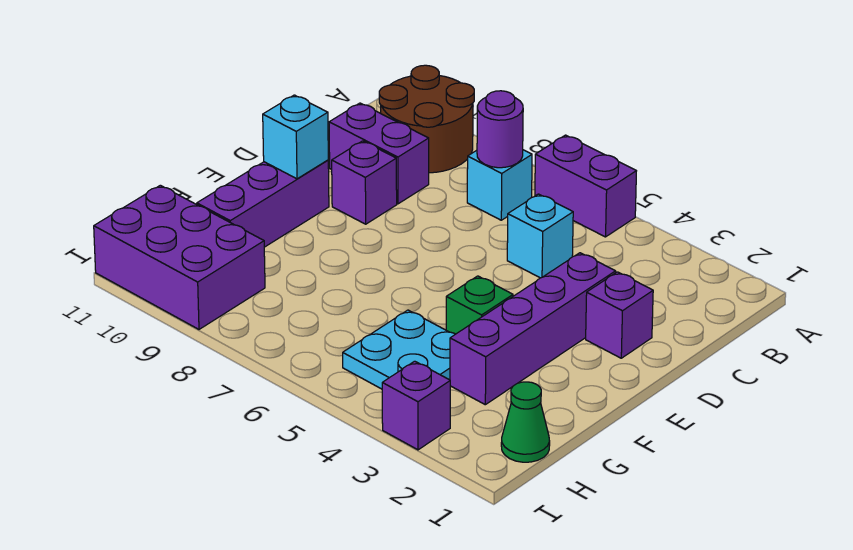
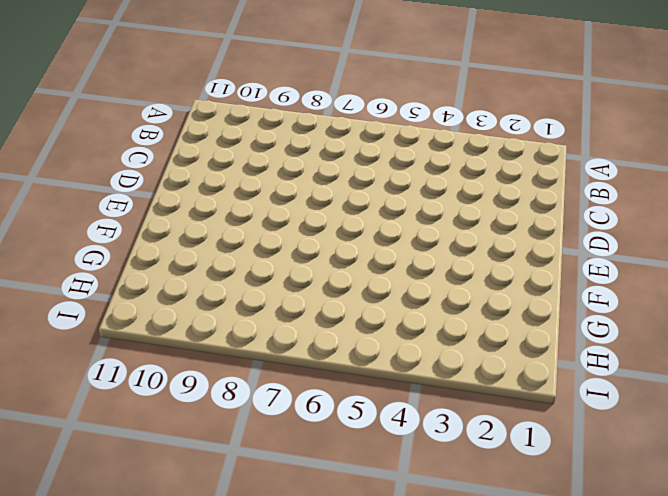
none -> purple 1x2 brick [535,135,636,237]
none -> brown 2x2 round brick [379,65,474,173]
none -> cyan 1x1 brick [467,150,532,220]

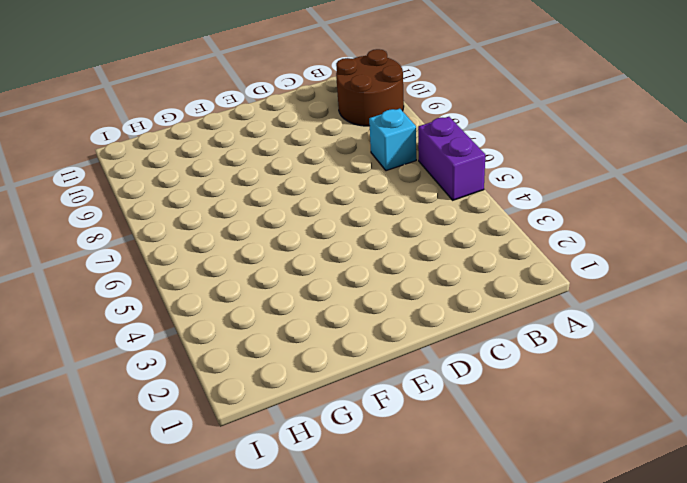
none -> cyan 1x1 brick [507,194,573,278]
none -> purple 1x2 brick [329,103,429,204]
none -> purple 1x1 brick [586,272,653,358]

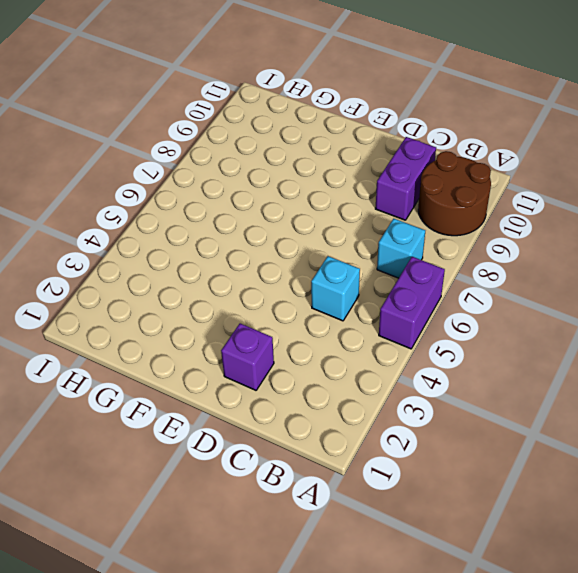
none -> purple 1x4 brick [450,253,616,405]
none -> purple 1x1 brick [332,141,397,224]
none -> purple 1x3 brick [197,160,329,247]

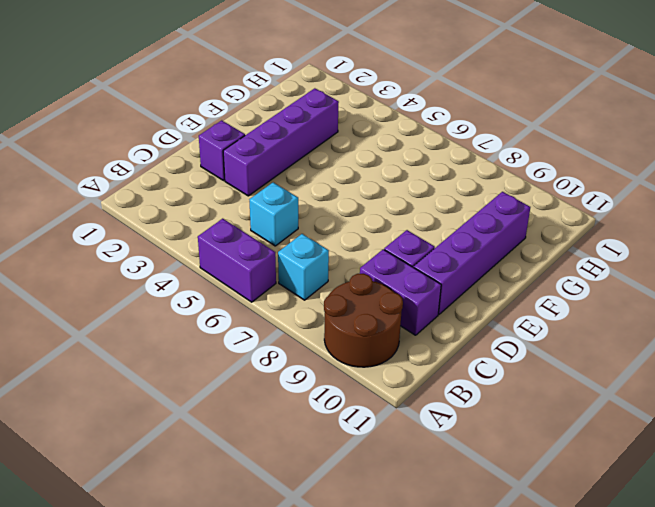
purple 1x4 brick [414,192,530,314] -> purple 1x3 brick [197,160,329,247]
none -> green 1x1 brick [446,276,513,334]
none -> cyan 2x2 plate [343,310,455,389]
none -> green 1x1 cone [501,382,550,462]

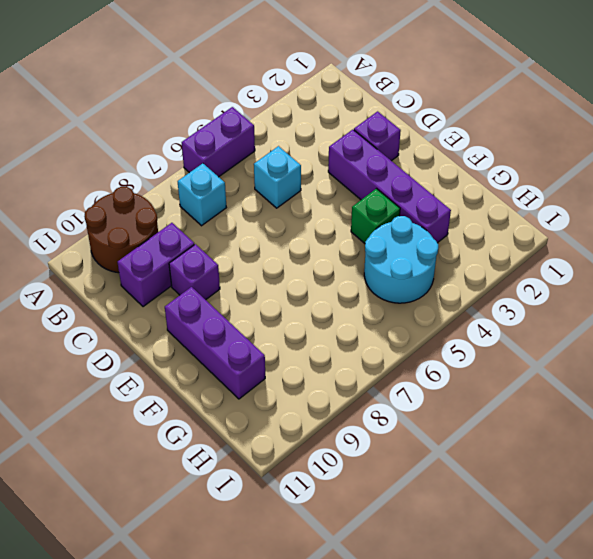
cyan 2x2 round brick [364,216,438,303] -> cyan 2x2 plate [343,310,455,389]
none -> green 1x1 cone [501,382,550,462]
none -> purple 2x3 brick [94,185,265,329]
none -> purple 1x1 brick [382,361,450,450]

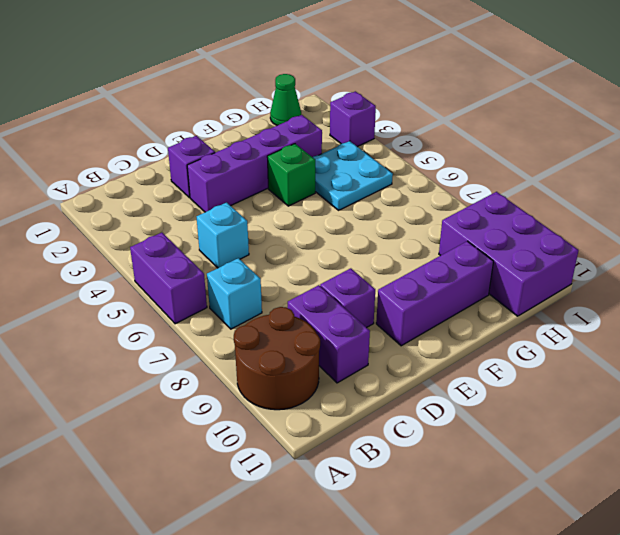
none -> purple 1x1 round brick [477,91,523,168]
none -> cyan 1x1 brick [263,95,328,179]

